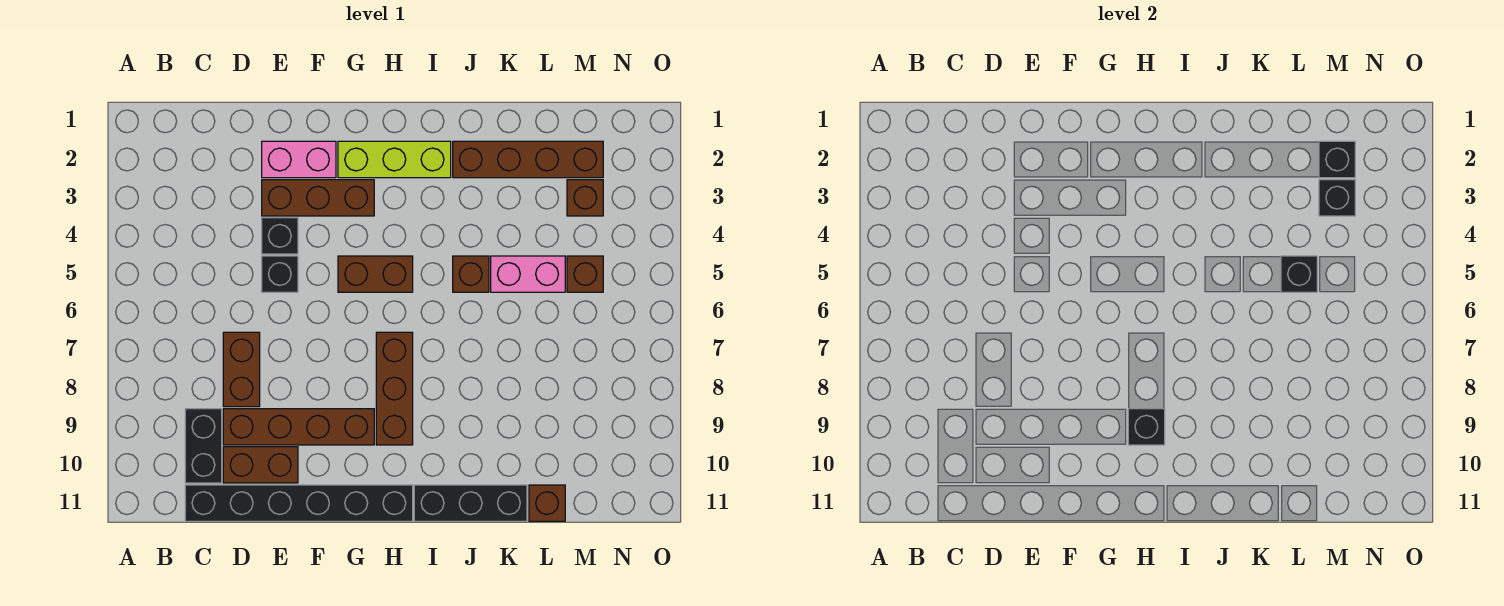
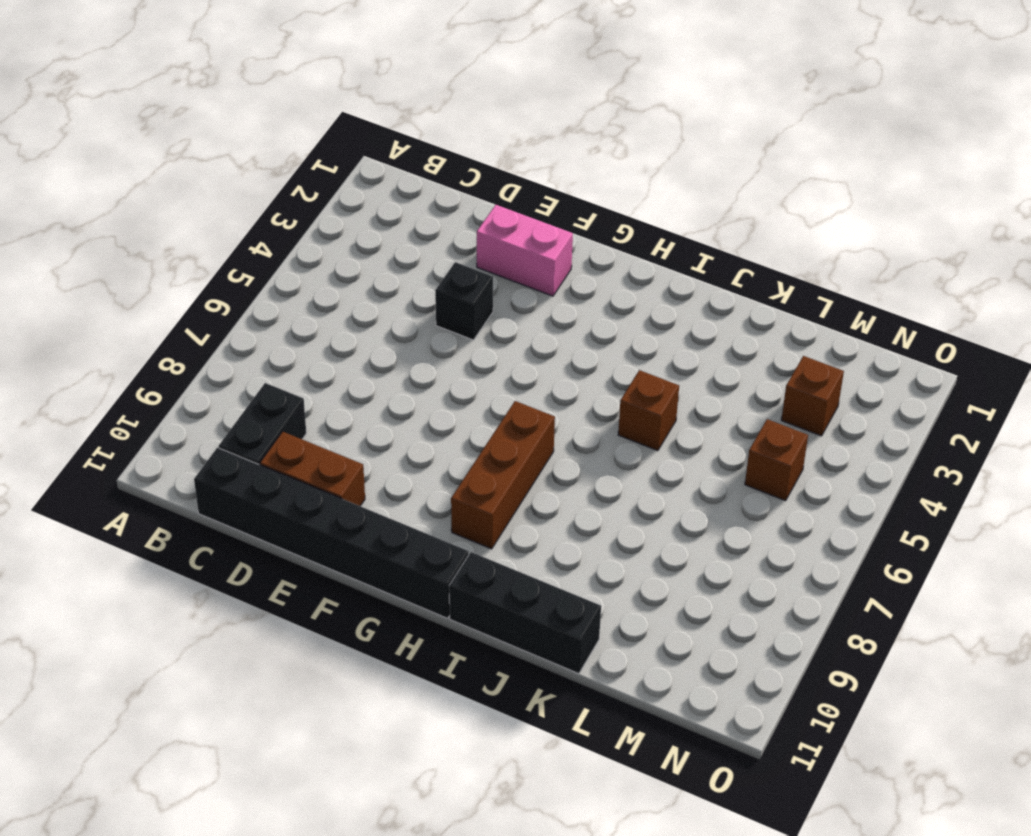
none -> brown 1x2 brick [223,332,260,407]
none -> brown 1x4 brick [223,409,374,445]
none -> brown 1x3 brick [262,180,374,216]

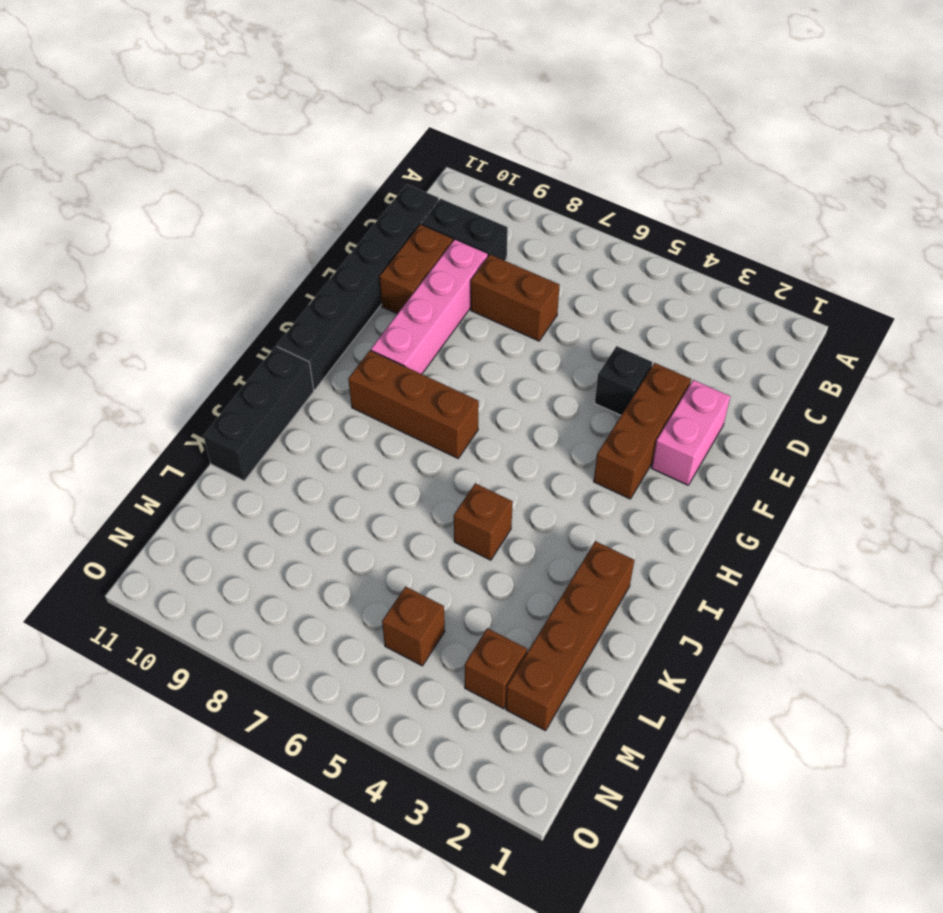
pink 1x4 brick [371,239,488,374] -> brown 1x4 brick [223,409,374,445]
none -> black 1x1 brick [262,256,298,292]
none -> lime 1x3 brick [338,141,451,178]
none -> brown 1x2 brick [338,256,413,292]

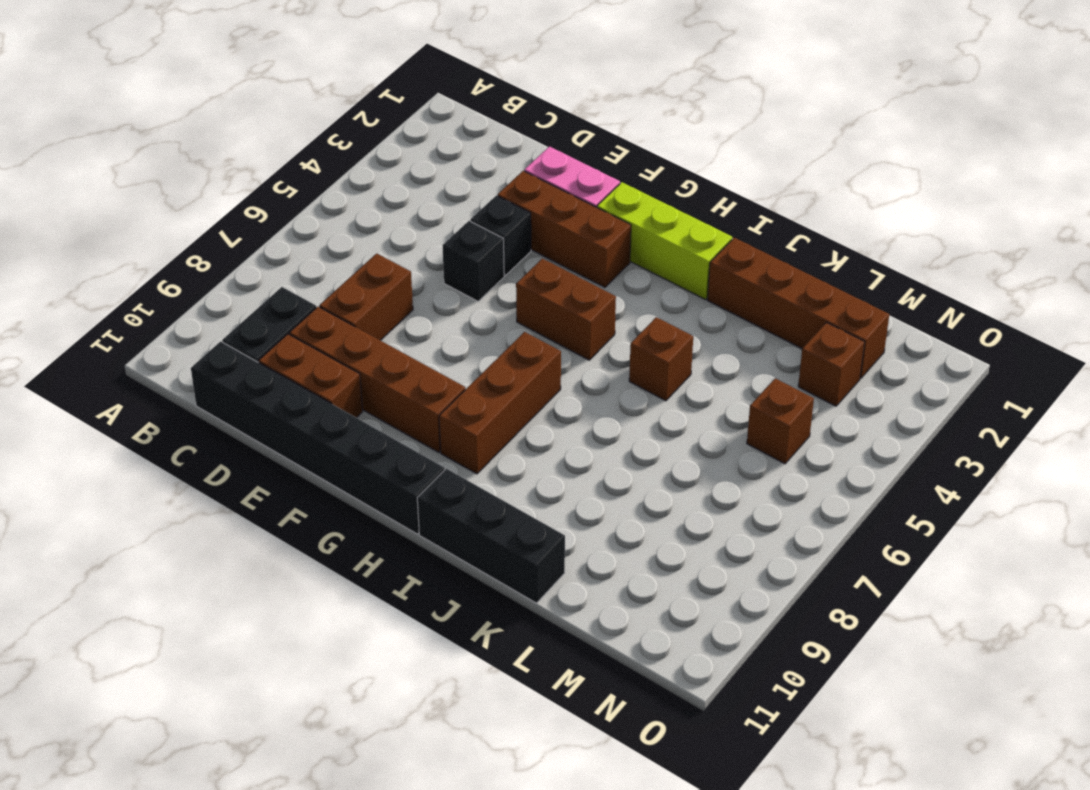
none -> pink 1x2 brick [491,256,565,292]
none -> brown 1x1 brick [529,485,565,521]
none -> black 1x1 brick [1128,409,1165,445]

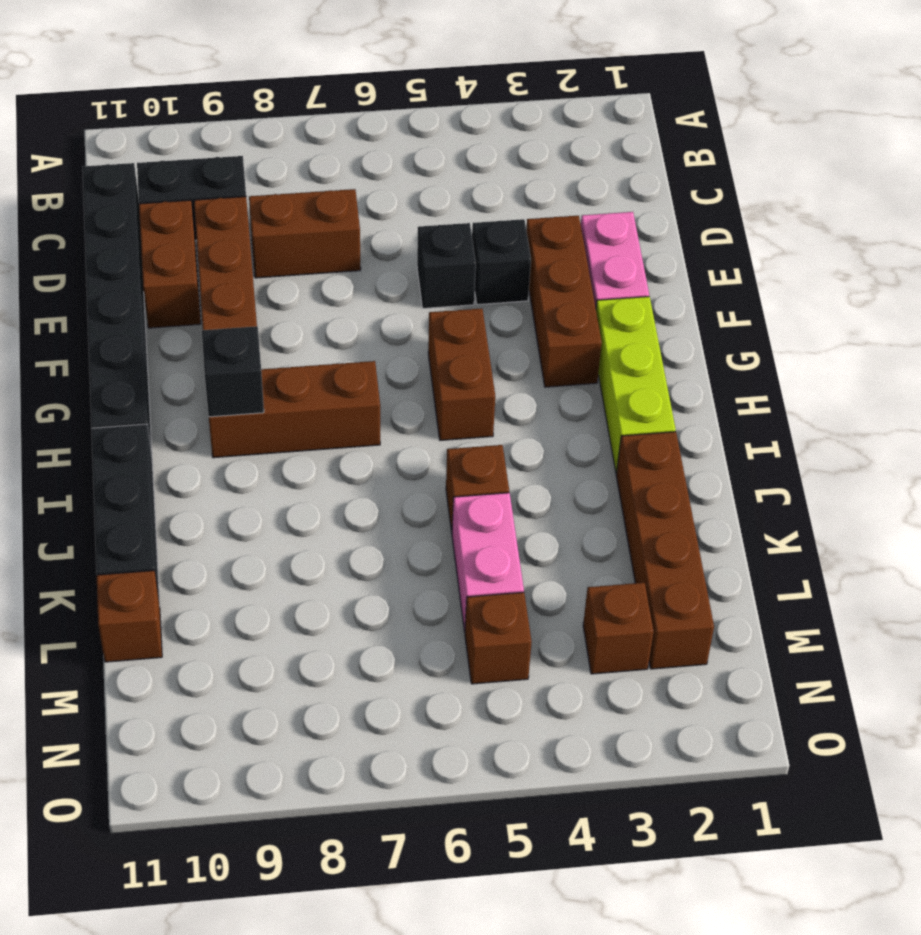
none -> black 1x1 brick [1281,256,1317,292]
none -> black 1x1 brick [1319,141,1355,178]
none -> black 1x1 brick [1319,180,1355,216]

